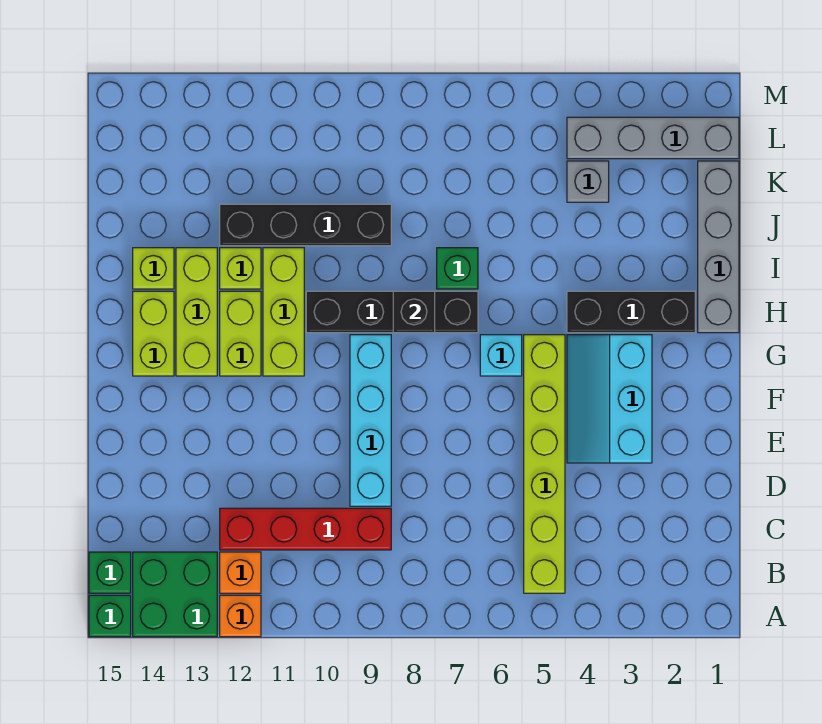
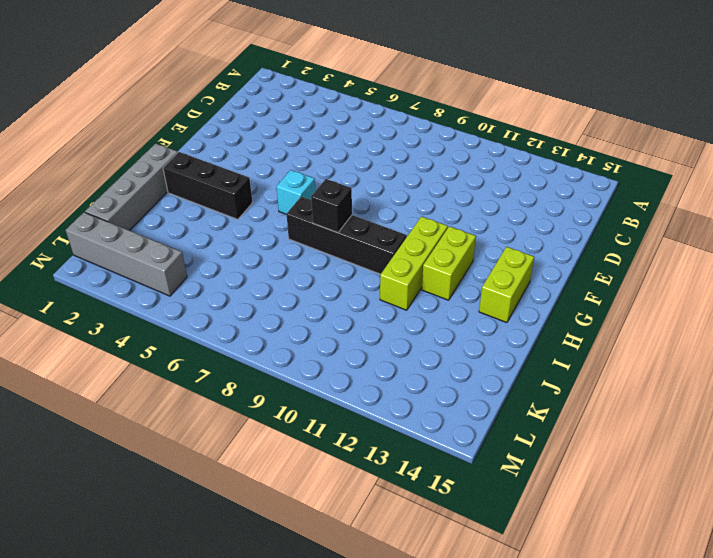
none -> orange 1x1 brick [220,595,261,637]
none -> green 2x2 brick [133,552,217,637]
none -> green 1x1 brick [89,595,131,637]

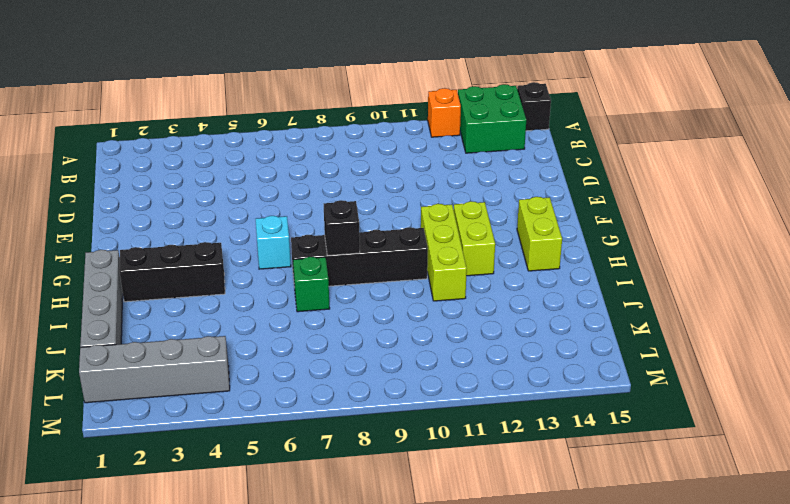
black 1x1 brick [517,82,551,131] -> green 1x1 brick [89,595,131,637]
none -> lime 1x6 brick [524,335,565,593]
none -> orange 1x1 brick [220,552,261,593]
none -> green 1x1 brick [89,552,131,593]

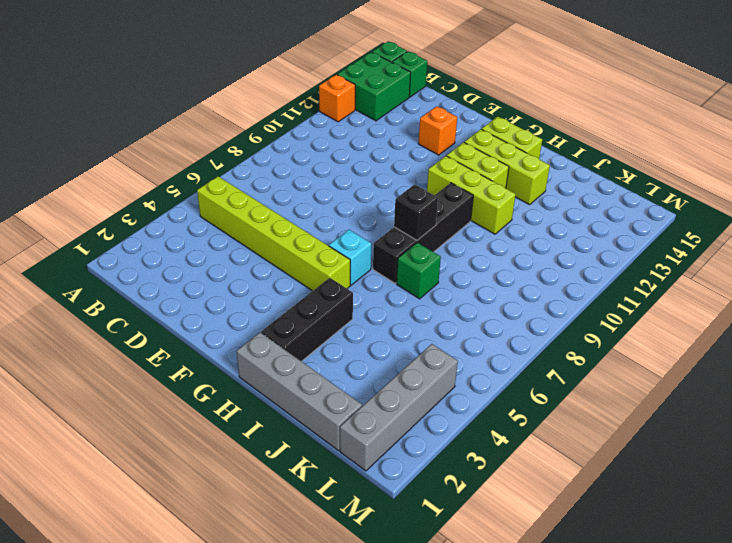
orange 1x1 brick [418,106,457,155] -> orange 1x1 brick moved to [220,552,261,593]
none -> red 1x4 brick [220,508,391,550]
none -> cyan 1x4 brick [350,335,391,506]
none -> cyan 2x3 slope [567,335,652,463]

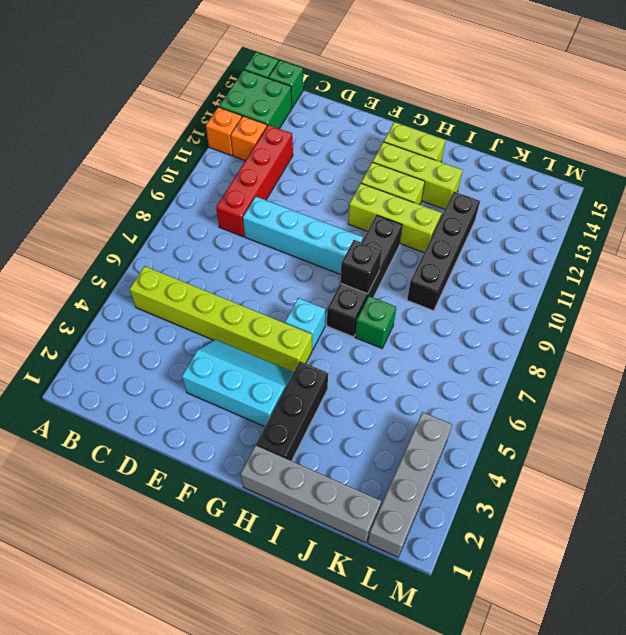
none -> lime 1x1 brick [220,248,261,289]
none -> lime 1x1 brick [133,248,174,289]
none -> grey 1x1 brick [567,161,609,202]

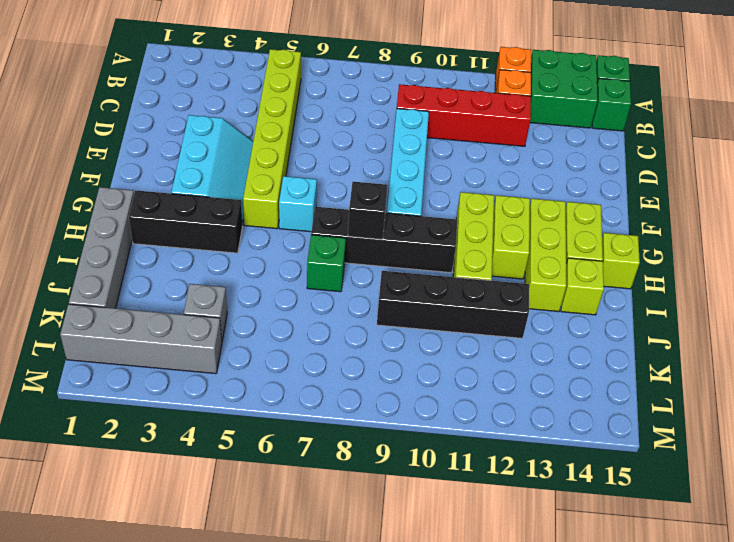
lime 1x1 brick [602,233,640,289] -> lime 1x1 brick moved to [220,248,261,289]

